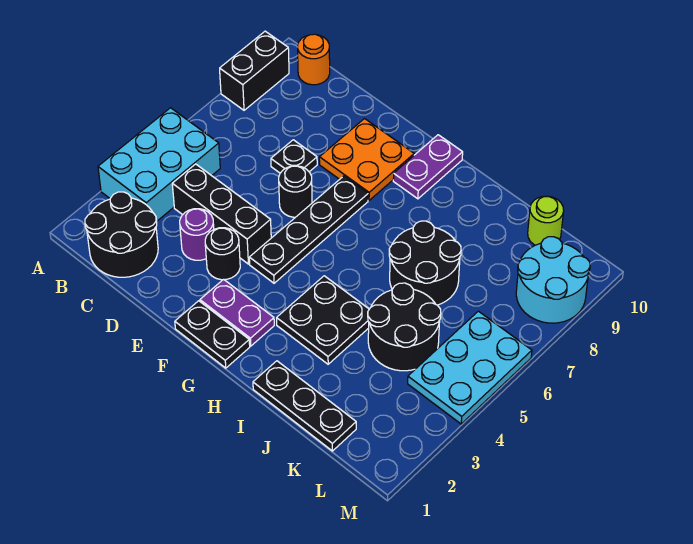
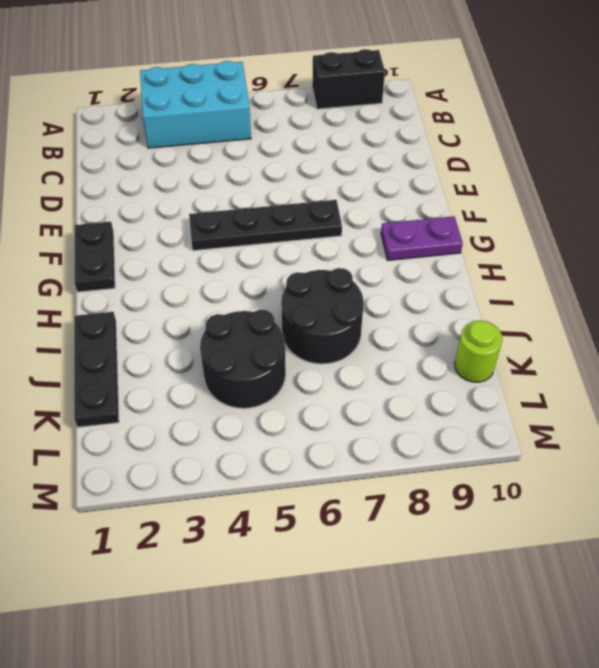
none -> black 2x2 round brick [85,192,158,277]
none -> orange 1x1 round brick [298,34,330,85]
none -> black 1x3 brick [172,164,271,264]

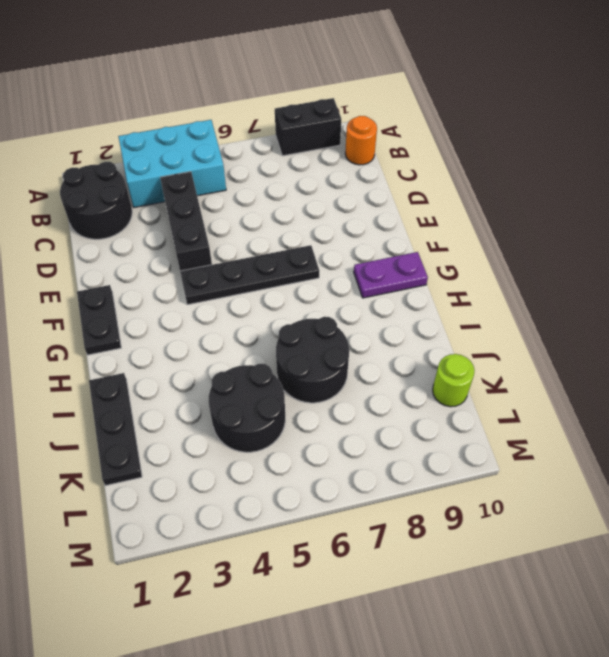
none -> purple 1x1 round brick [180,209,214,260]
none -> black 1x1 plate [271,140,317,173]
none -> black 1x1 round brick [205,228,240,280]

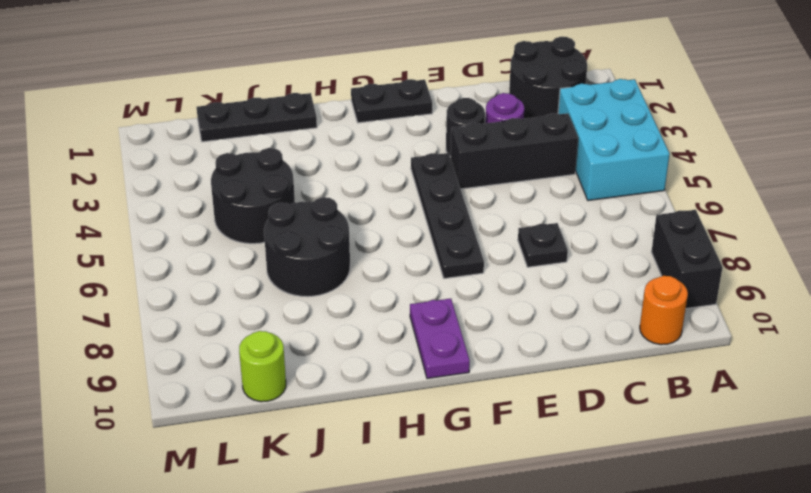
none -> black 1x1 round brick [279,166,312,217]
none -> orange 2x2 plate [319,119,414,200]
none -> purple 1x2 plate [200,279,274,346]

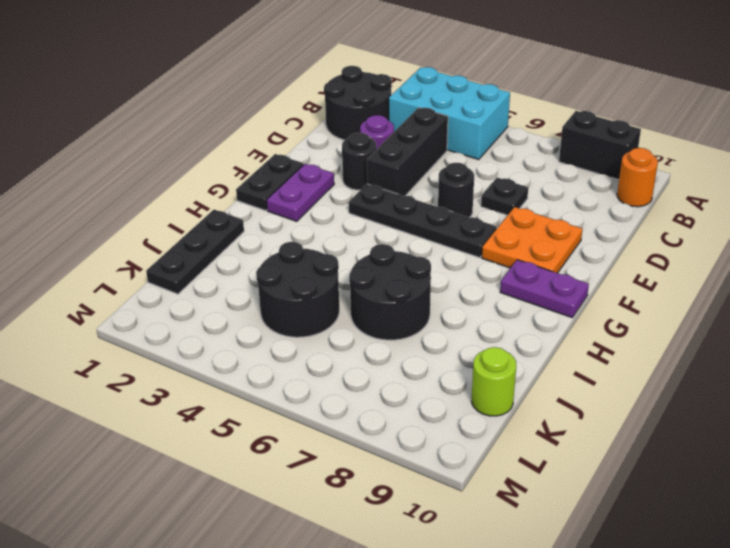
none -> black 2x2 plate [277,276,369,364]
none -> cyan 2x3 plate [408,311,532,424]
none -> cyan 2x2 round brick [516,237,590,323]

